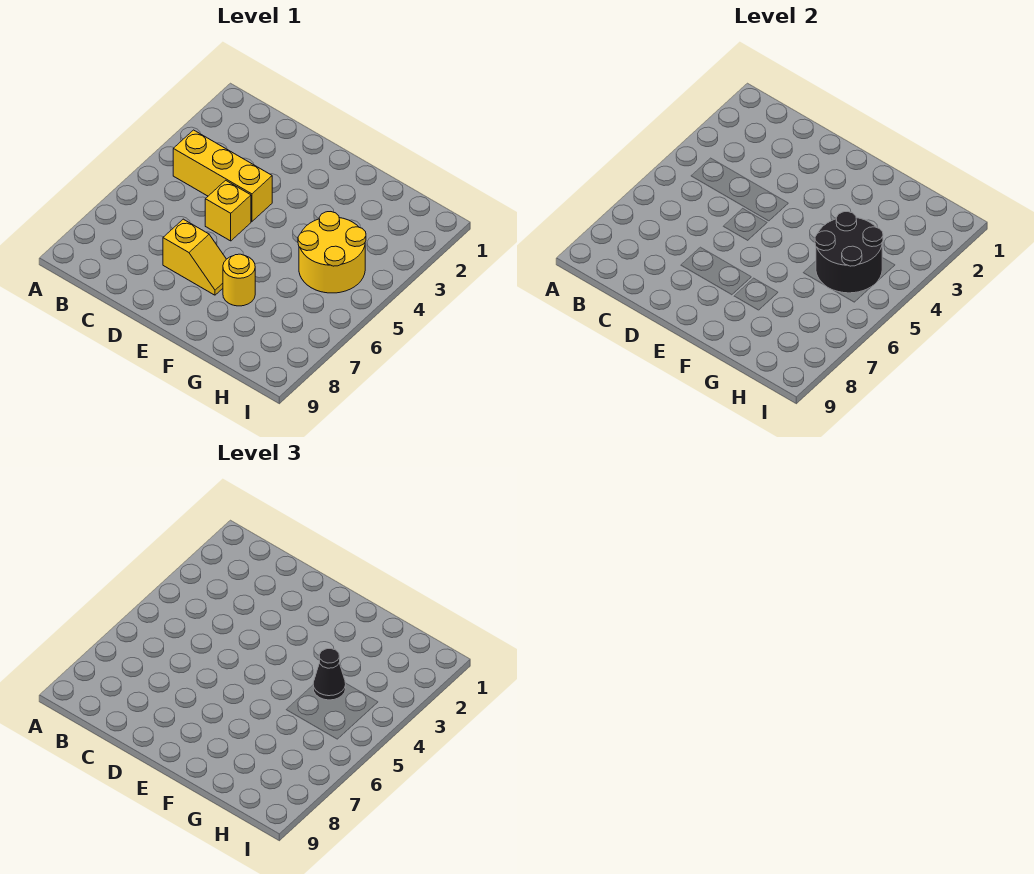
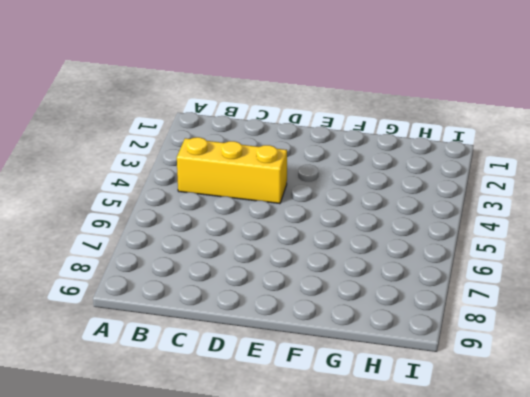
none -> yellow 1x1 brick [205,180,251,241]
none -> yellow 1x2 slope [163,219,226,295]

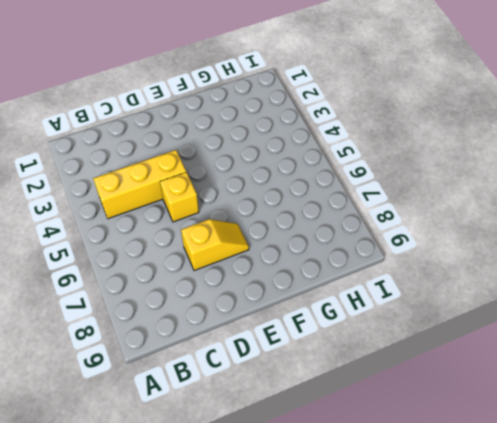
none -> yellow 1x1 round brick [223,254,255,306]
none -> yellow 2x2 round brick [298,212,366,293]

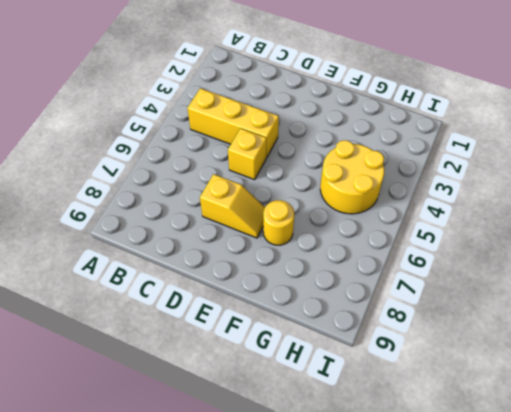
none -> black 2x2 round brick [815,212,883,293]
none -> black 1x1 cone [313,649,346,700]

